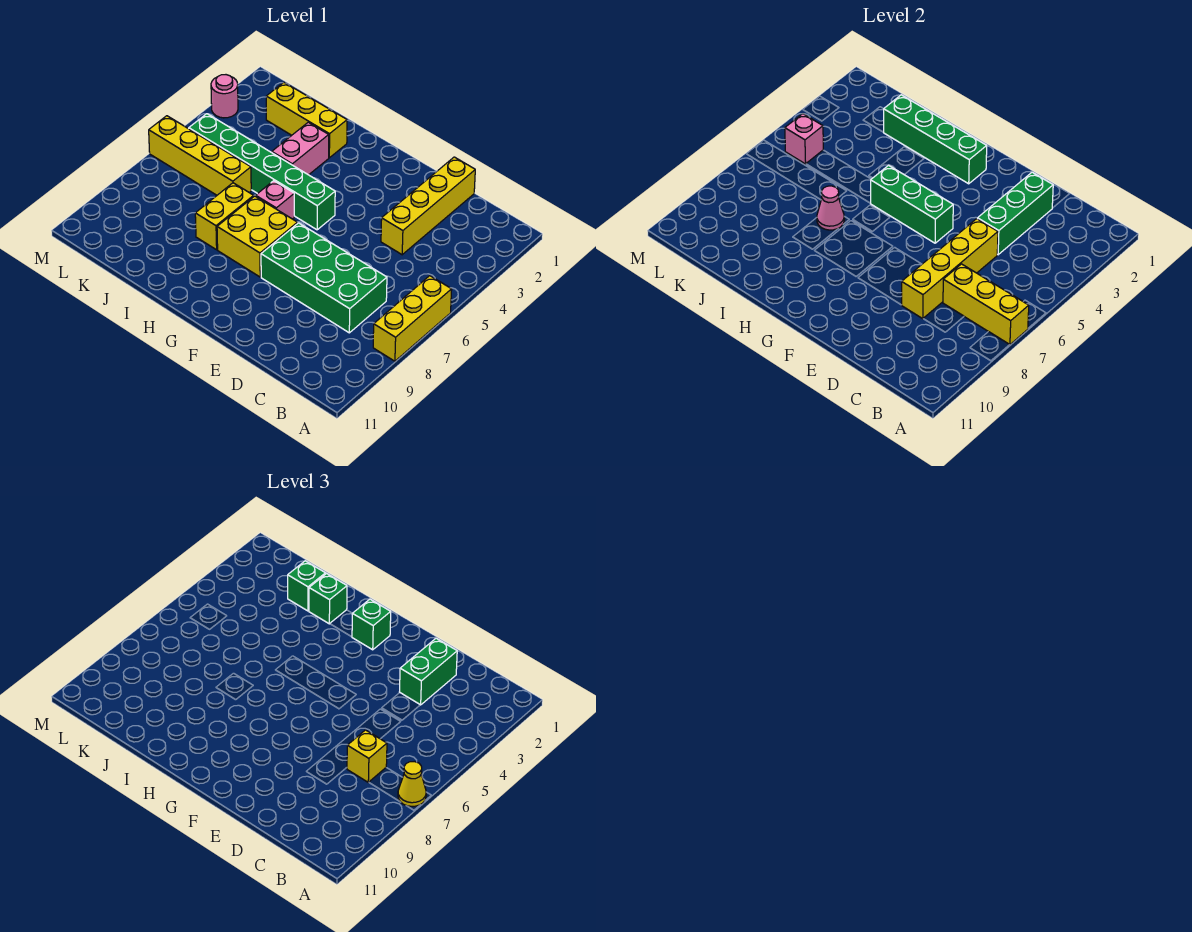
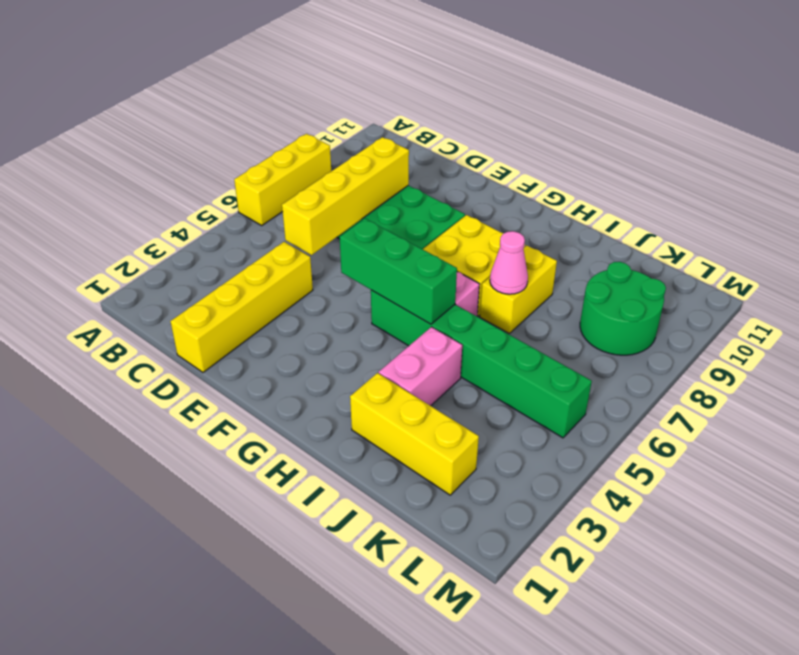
green 2x2 round brick [580,262,666,355] -> none
none -> yellow 1x4 brick [149,116,251,195]
none -> pink 1x1 round brick [211,75,238,118]
none -> yellow 1x3 brick [943,264,1029,345]

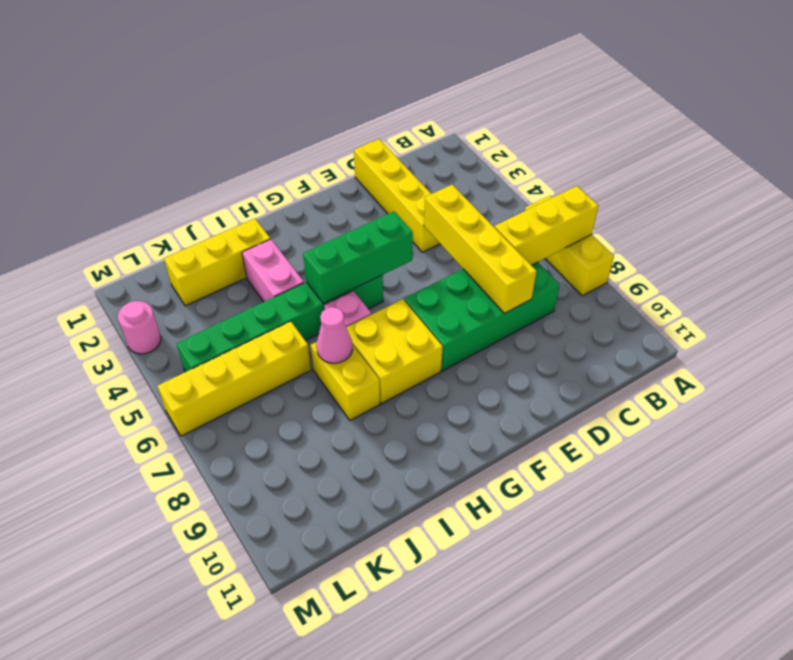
none -> green 1x3 brick [978,172,1053,255]
none -> green 1x4 brick [884,95,987,184]
none -> pink 1x1 brick [785,114,823,164]

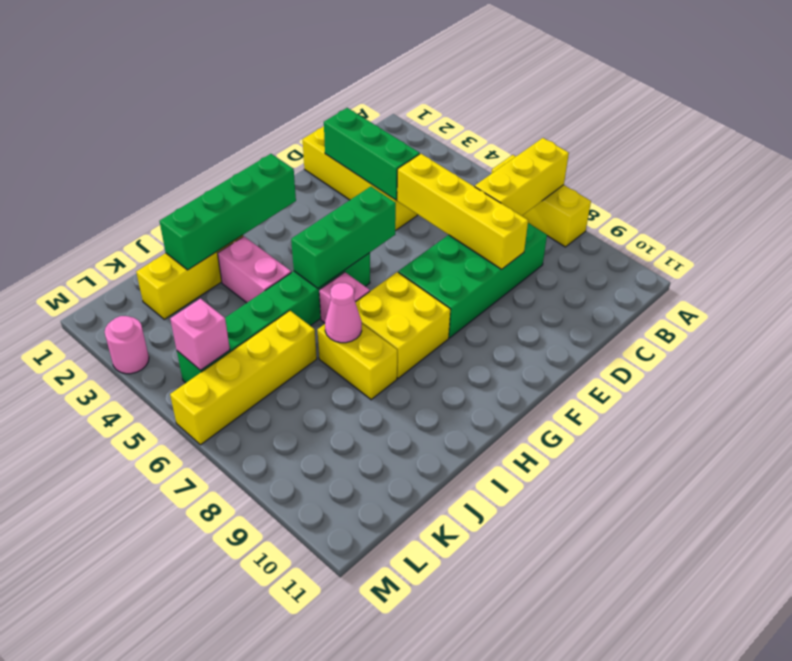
none -> yellow 1x1 cone [398,762,426,806]
none -> yellow 1x1 brick [347,730,387,782]
none -> green 1x2 brick [400,638,457,705]

